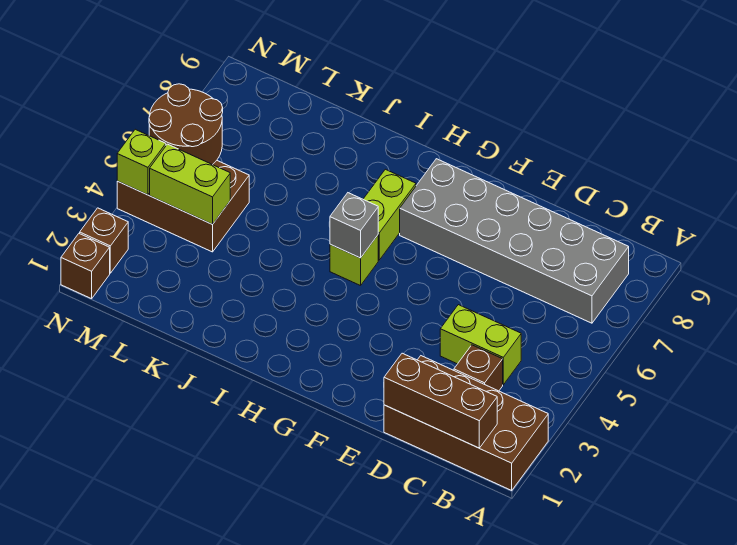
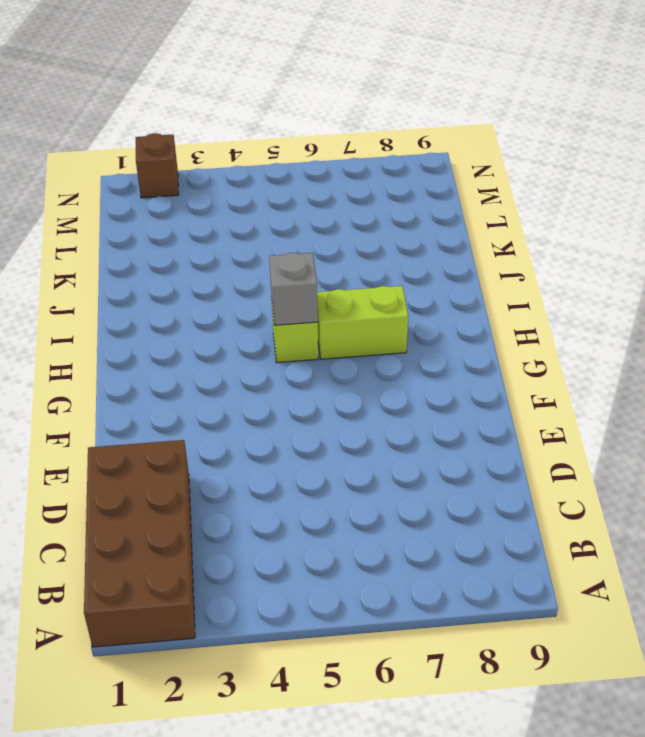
none -> grey 2x6 brick [400,159,629,323]
none -> brown 1x1 brick [454,345,503,391]
none -> lime 1x2 brick [440,305,521,385]

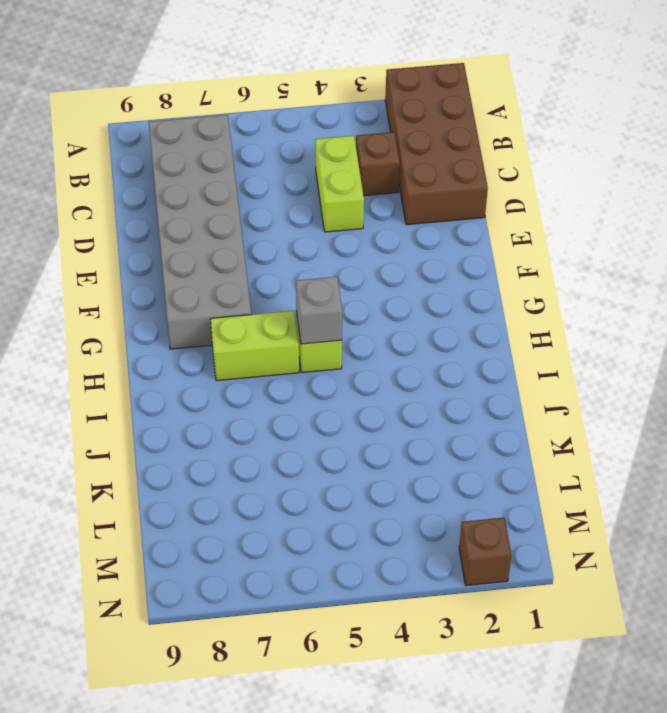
none -> brown 2x3 brick [117,160,249,252]
none -> brown 1x1 brick [61,233,110,299]
none -> brown 1x3 brick [384,353,497,448]

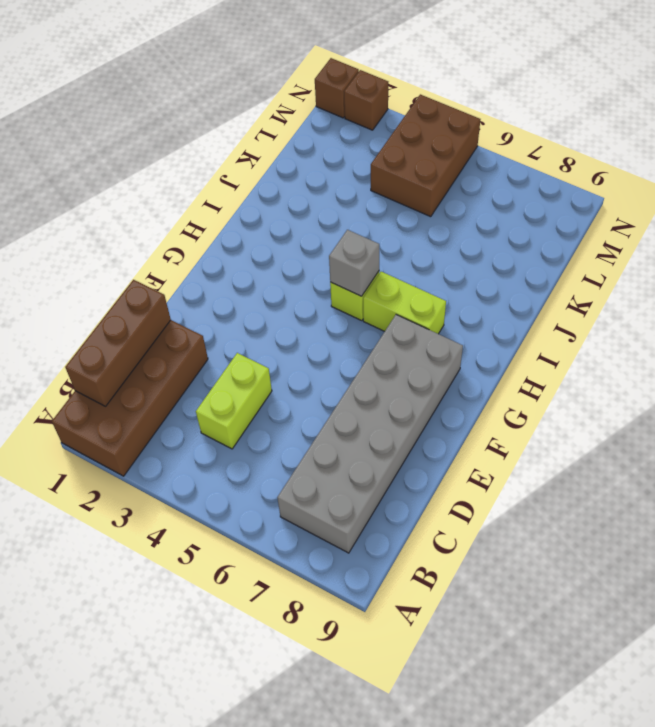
none -> brown 1x1 brick [454,345,503,391]
none -> lime 1x2 brick [150,144,230,224]
none -> brown 2x2 round brick [149,84,223,165]

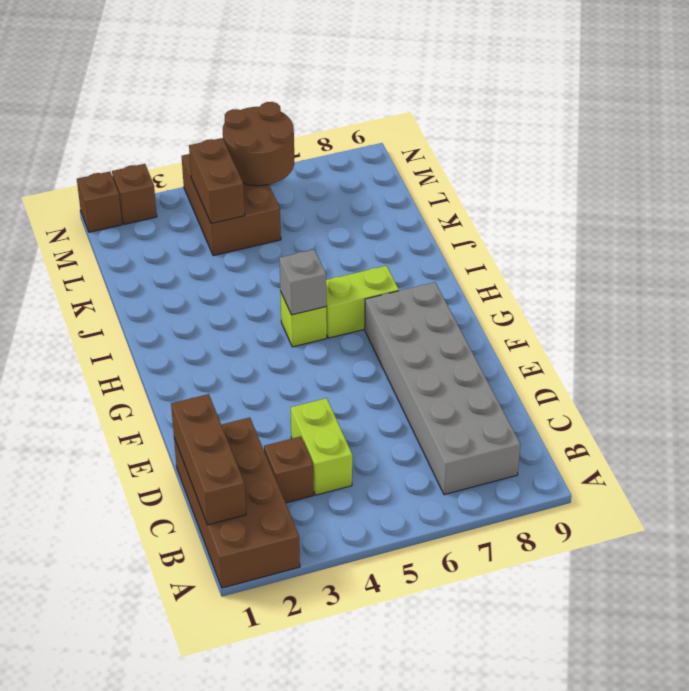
brown 1x2 brick [189,138,245,224] -> lime 1x2 brick [150,144,230,224]
none -> lime 1x1 brick [117,129,166,195]

